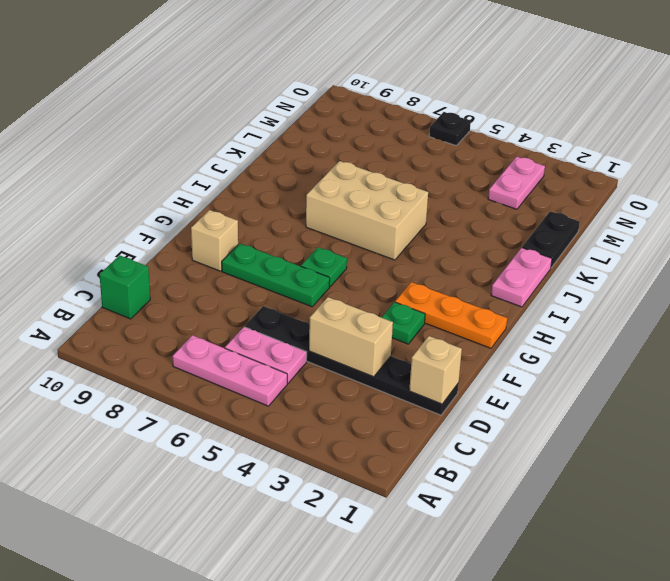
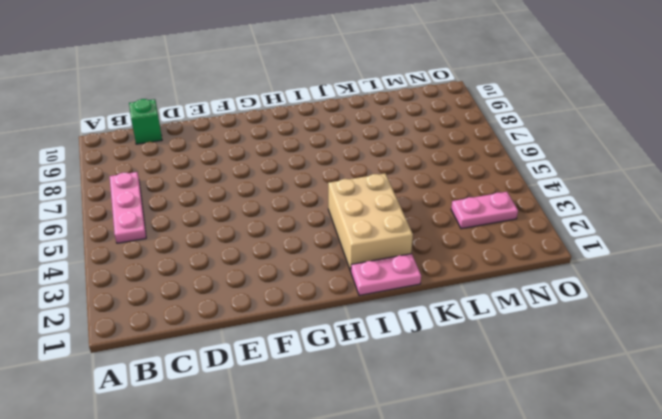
tan 2x3 brick [328,173,413,271] -> tan 2x3 brick moved to [306,161,428,260]
none -> pink 1x2 plate [225,327,307,383]
none -> black 1x6 plate [245,306,459,415]
none -> green 1x1 plate [382,302,425,344]

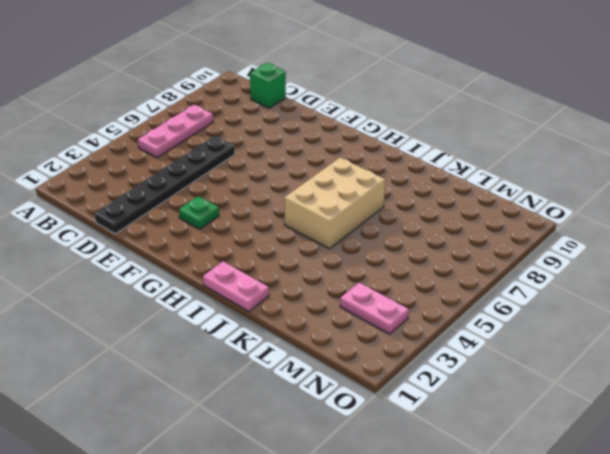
none -> pink 1x2 plate [225,327,307,383]
none -> green 1x3 plate [222,243,330,307]
none -> tan 1x1 brick [191,210,238,271]

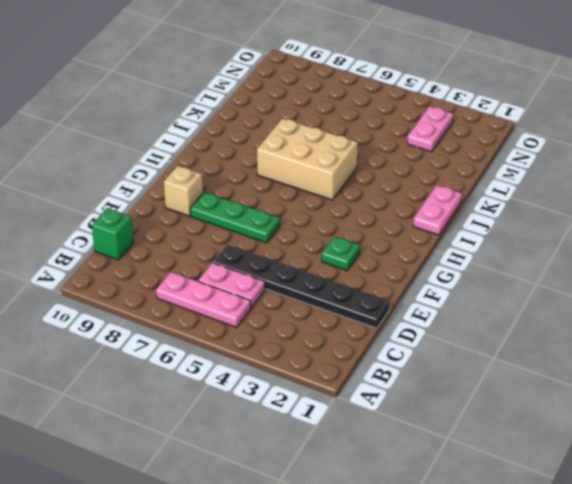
none -> orange 1x3 plate [395,282,507,348]
none -> green 1x1 plate [301,247,347,287]
none -> black 1x2 plate [522,211,580,268]

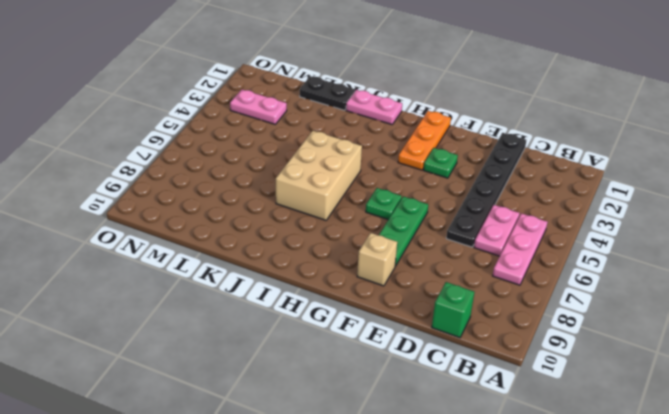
none -> black 1x1 plate [429,112,471,146]
none -> tan 1x1 brick [409,336,462,404]
none -> tan 1x2 brick [309,297,393,377]

